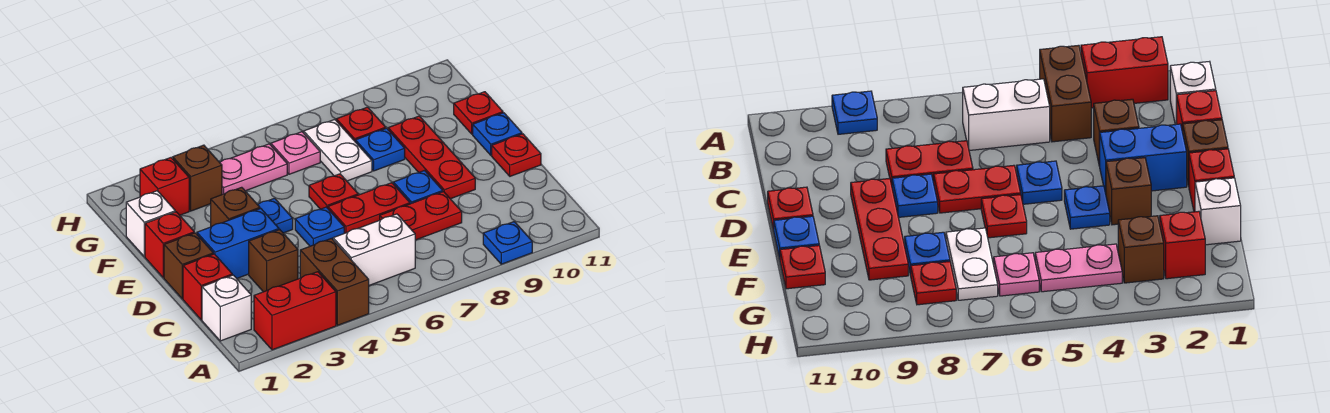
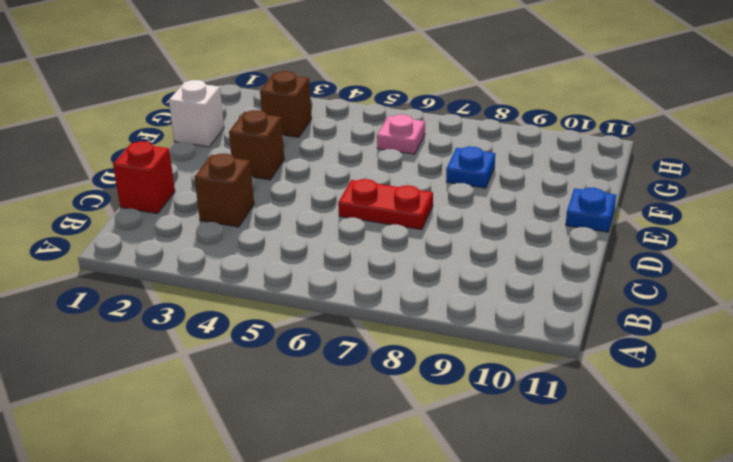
none -> red 1x2 brick [254,272,336,350]
none -> brown 1x2 brick [300,238,369,325]
none -> blue 1x1 plate [483,222,532,264]

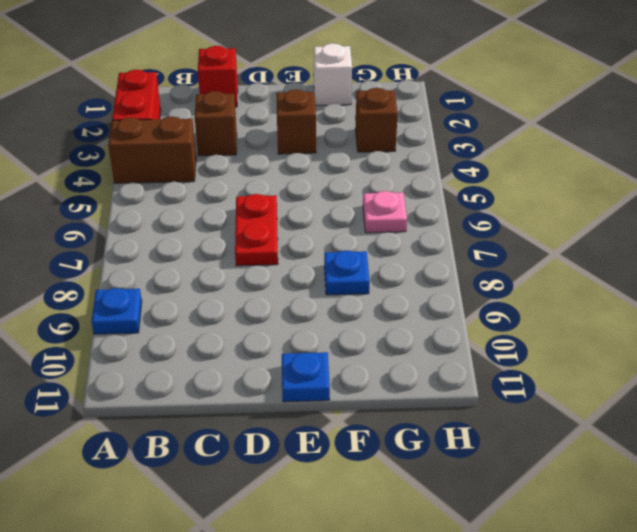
none -> white 1x1 brick [202,275,251,341]
none -> white 1x2 brick [333,214,415,285]
none -> red 1x2 plate [380,192,462,240]

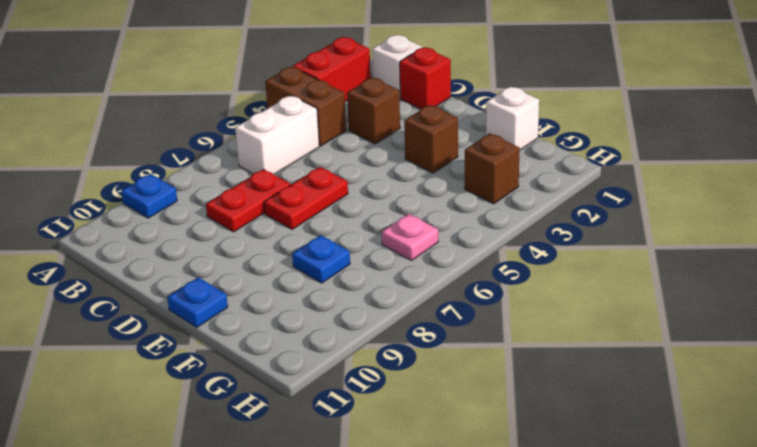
none -> brown 1x1 brick [164,233,213,299]
none -> blue 1x2 brick [197,208,279,279]
none -> blue 1x1 plate [295,207,344,246]

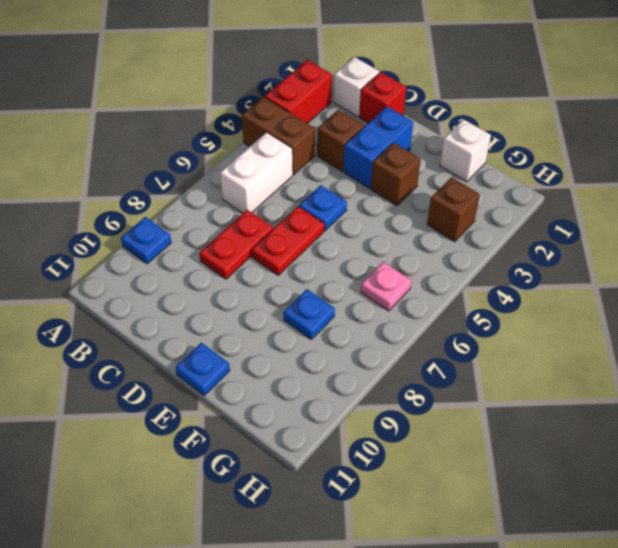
none -> brown 1x1 brick [164,233,213,299]
none -> blue 1x1 plate [393,171,443,204]
none -> red 1x3 plate [388,116,475,199]

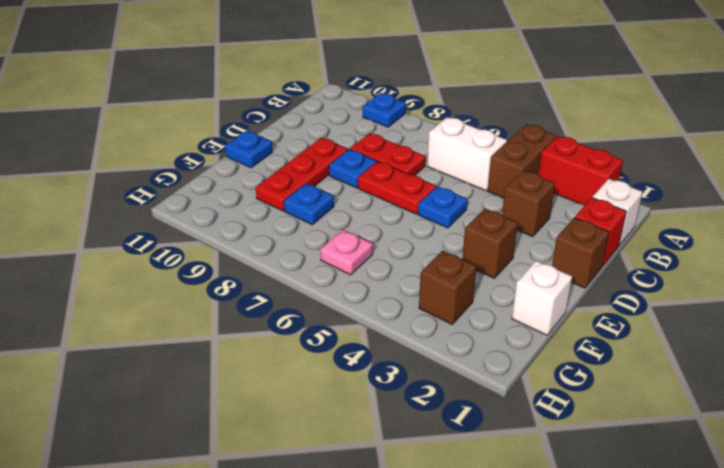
none -> blue 1x2 brick [197,208,279,279]
none -> red 1x1 plate [492,134,541,176]
none -> red 1x1 brick [145,212,194,278]

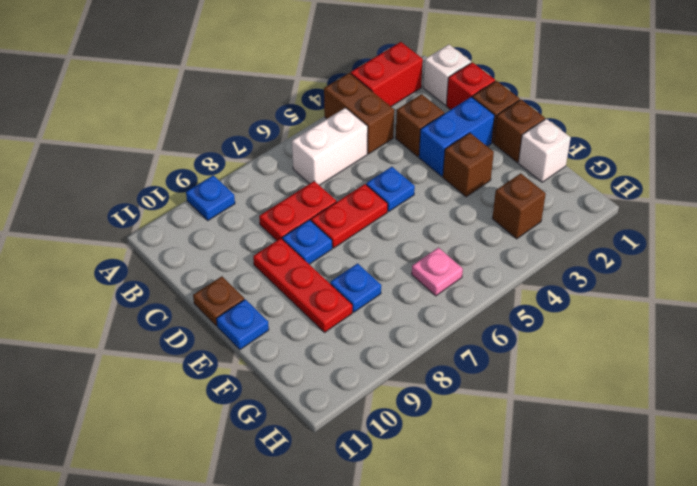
brown 1x1 plate [193,276,244,326] -> red 1x1 plate [492,134,541,176]
brown 1x1 brick [494,100,545,162] -> red 1x1 brick [145,212,194,278]
none -> blue 1x1 plate [258,198,293,233]
none -> red 1x1 plate [309,174,358,209]
none -> white 1x2 plate [304,120,372,181]

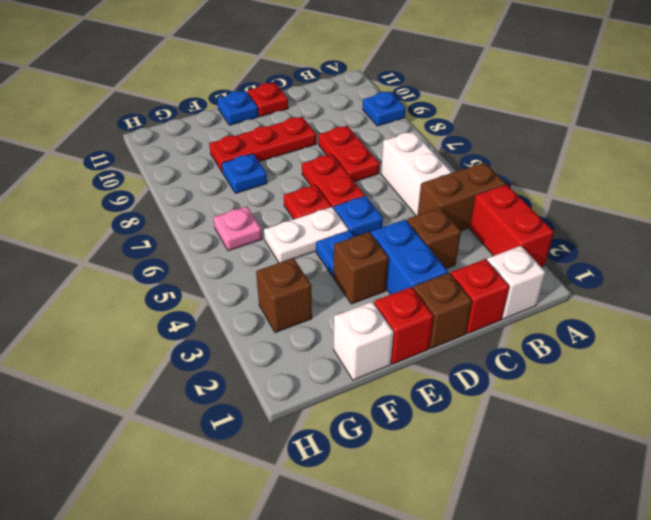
white 1x2 plate [264,207,349,263] -> white 1x2 plate moved to [304,120,372,181]
none -> blue 1x1 plate [393,171,443,204]
none -> red 1x1 plate [454,92,503,134]
none -> red 1x1 brick [140,158,189,215]

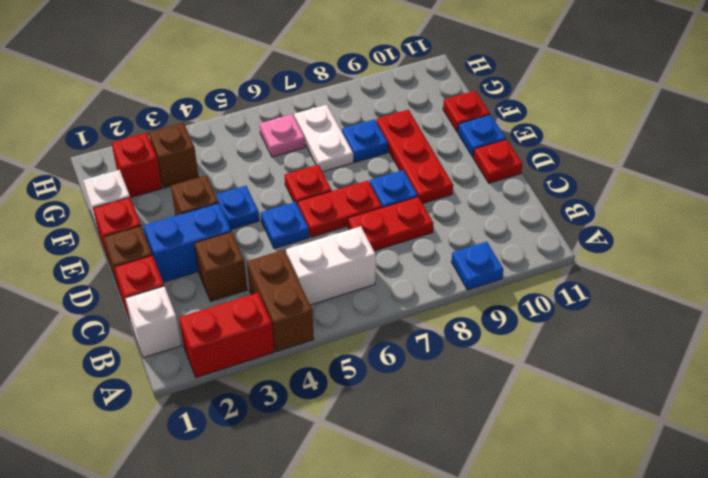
none -> pink 1x2 plate [220,144,287,194]
none -> red 1x1 plate [336,107,386,141]

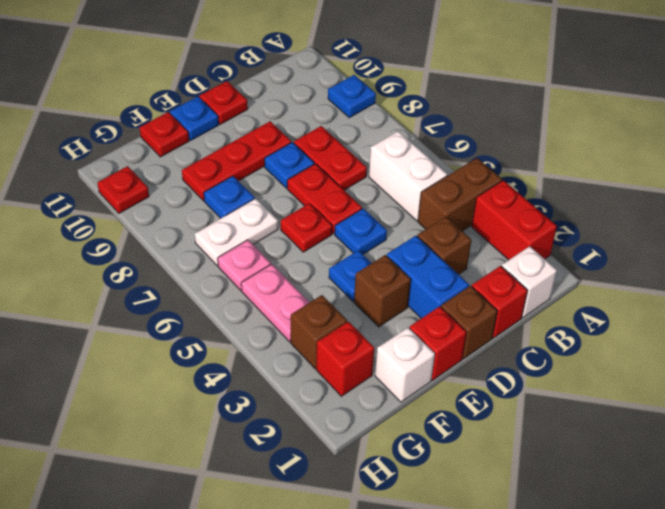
red 1x1 plate [97,166,149,213] -> red 1x1 plate moved to [336,107,386,141]

